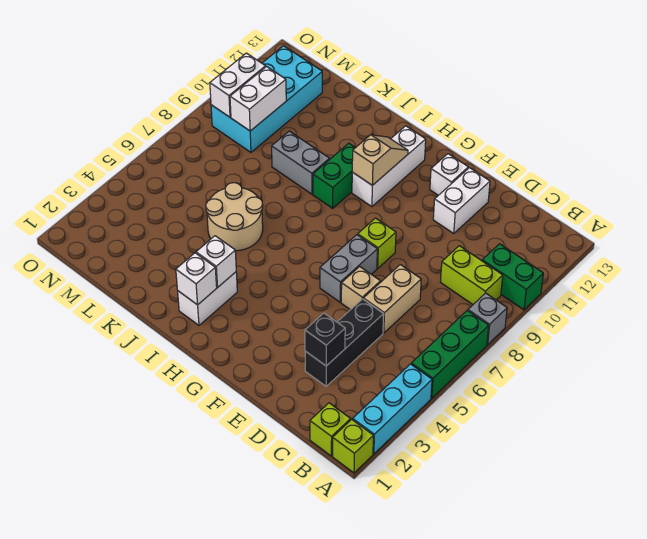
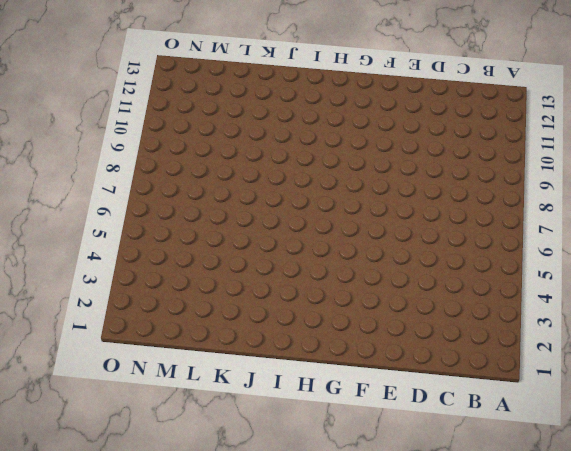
none -> lime 1x1 brick [333,419,373,473]
none -> cyan 1x3 brick [353,364,432,454]
none -> green 1x3 brick [411,311,489,398]

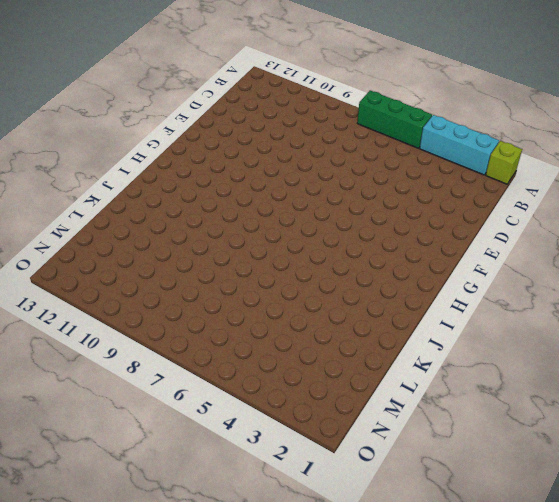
none -> grey 1x1 brick [468,293,507,344]
none -> green 1x2 brick [482,244,543,310]
none -> lime 1x1 brick [310,403,351,456]

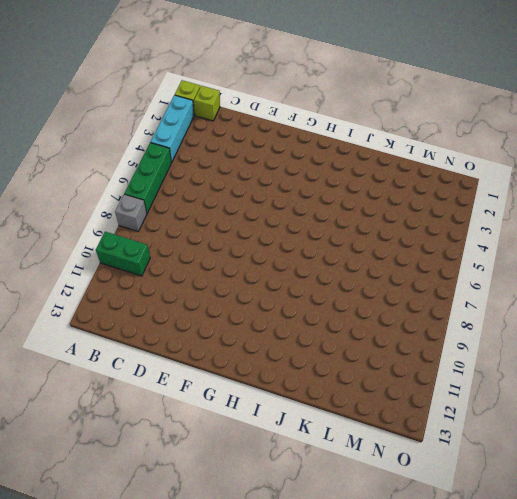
none -> lime 1x2 brick [441,246,503,304]
none -> black 1x3 brick [305,299,384,386]
none -> tan 1x2 brick [363,265,421,333]

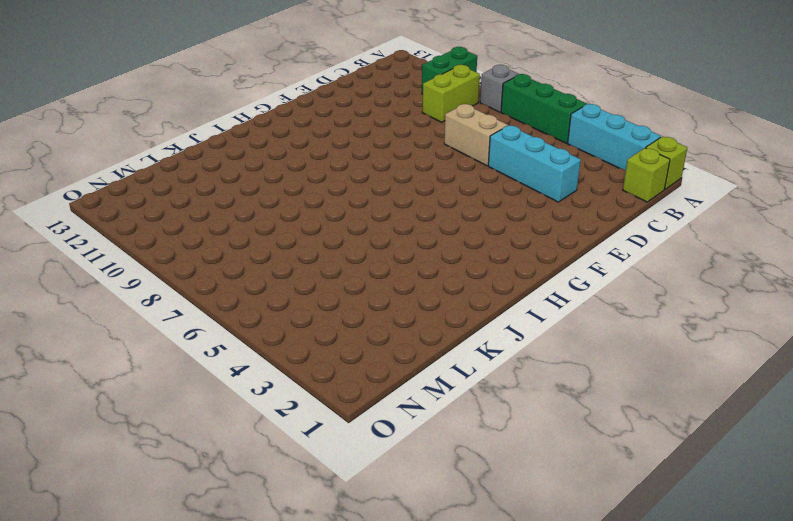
cyan 1x3 brick [488,126,581,202] -> black 1x3 brick [305,299,384,386]
none -> tan 1x1 brick [341,267,380,310]
none -> white 1x2 brick [433,168,490,233]
none -> grey 1x2 brick [320,235,377,302]

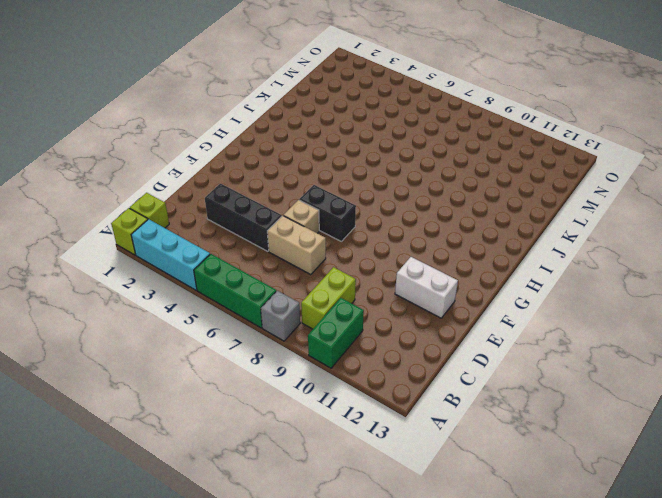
black 1x2 brick [299,185,356,241] -> grey 1x2 brick [320,235,377,302]
none -> lime 1x1 brick [358,218,396,268]
none -> white 1x1 brick [430,154,468,195]
none -> white 1x3 brick [352,126,426,207]

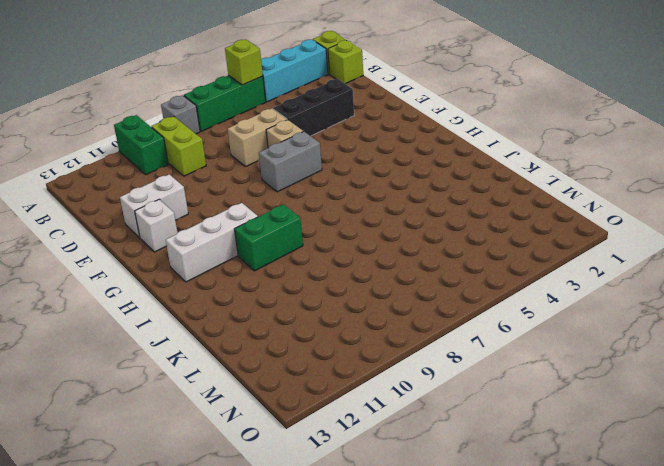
lime 1x1 brick [225,40,263,85] -> lime 1x1 brick moved to [358,218,396,268]
none -> white 1x2 brick [178,272,237,325]
none -> tan 2x2 round brick [206,183,263,251]
none -> grey 1x2 brick [272,131,330,194]

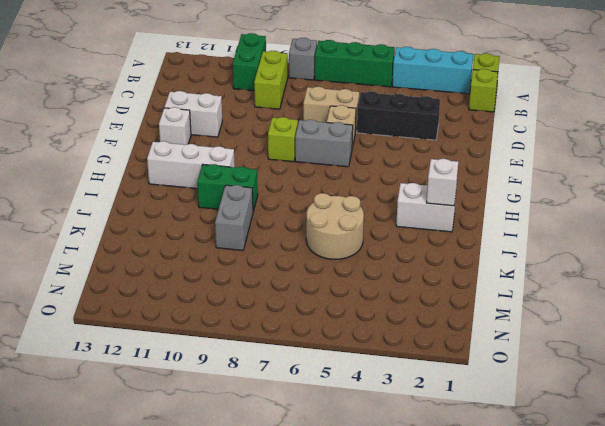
none -> cyan 2x4 brick [211,46,322,152]
none -> black 1x1 brick [305,313,345,366]
none -> tan 1x2 slope [352,135,408,185]

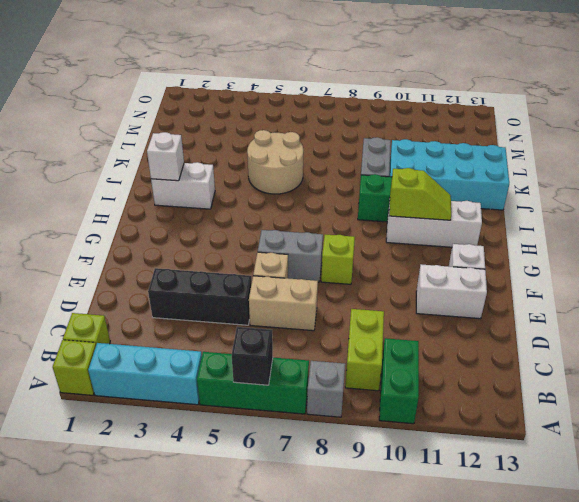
black 1x1 brick [232,327,273,385] -> black 1x1 brick moved to [305,313,345,366]
lime 1x2 slope [389,168,451,220] -> tan 1x2 slope [352,135,408,185]
cyan 2x4 brick [389,139,509,210] -> cyan 2x4 brick moved to [211,46,322,152]
none -> white 1x1 brick [196,236,236,287]
none -> white 1x2 brick [230,67,286,131]
none -> white 1x2 brick [210,53,266,117]

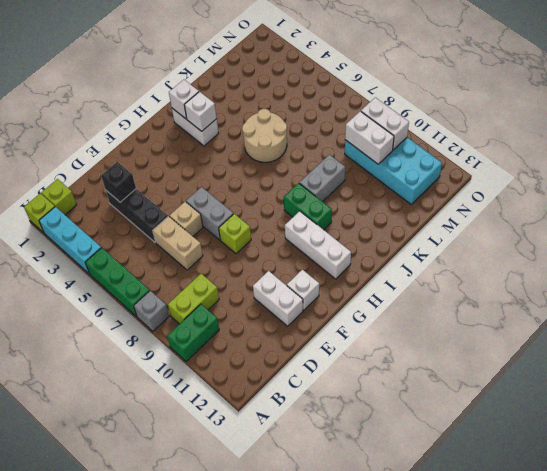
none -> tan 1x2 slope [352,135,408,185]

